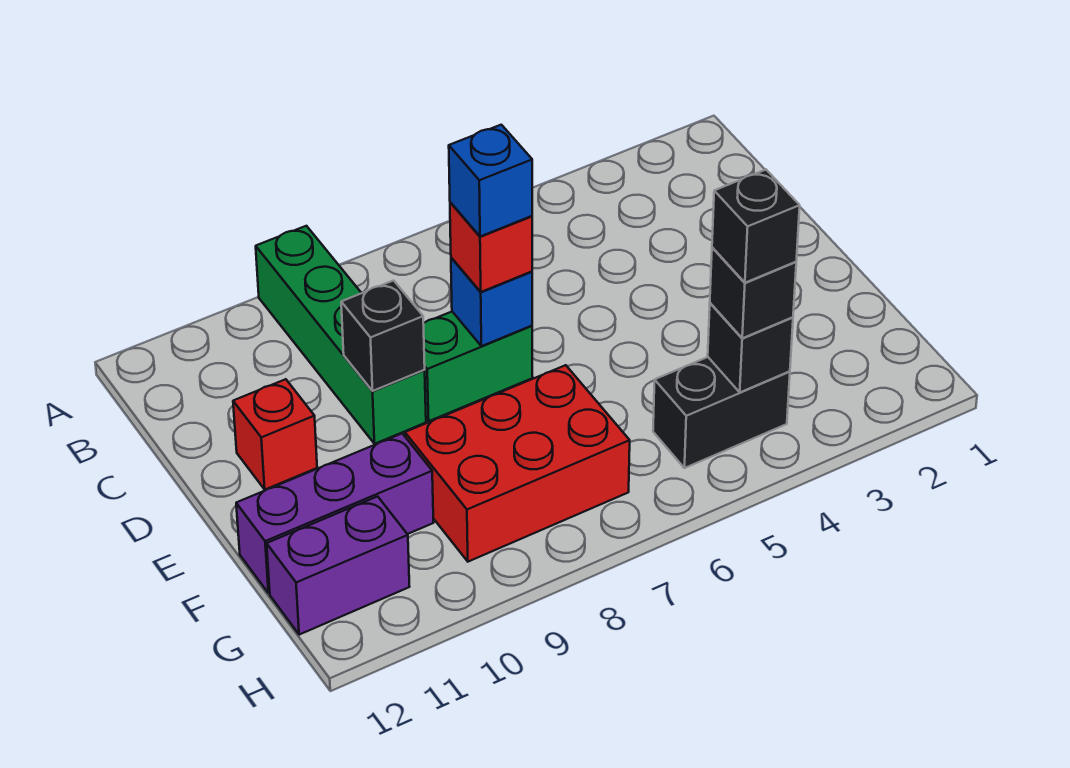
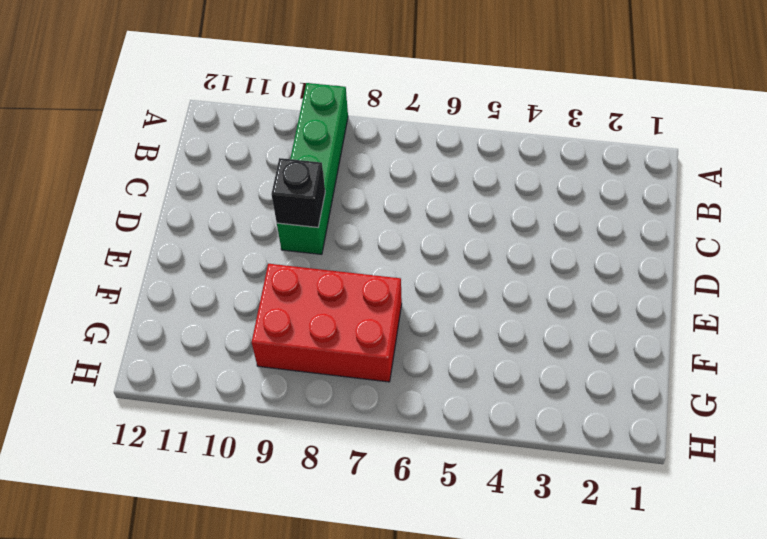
none -> green 1x2 brick [423,312,533,421]
none -> red 1x1 brick [233,379,317,489]
none -> purple 1x3 brick [236,434,434,593]

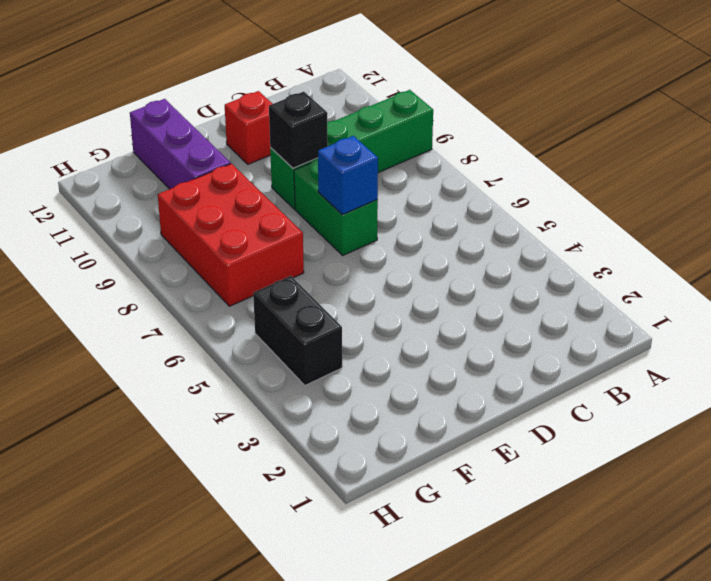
none -> purple 1x2 brick [267,496,410,635]
none -> black 1x1 brick [708,303,793,392]
none -> red 1x1 brick [450,202,532,292]

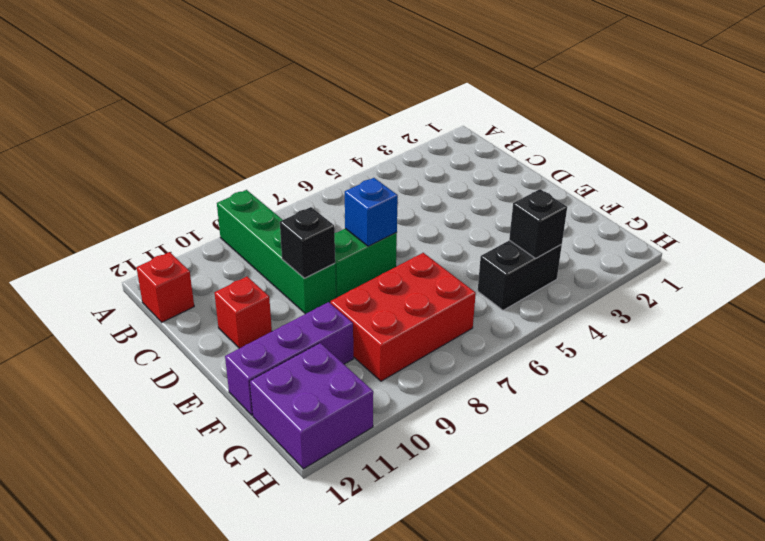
red 1x1 brick [137,252,194,322] -> red 1x1 brick moved to [450,202,532,292]
purple 2x2 brick [250,343,373,469] -> purple 1x2 brick [267,496,410,635]
none -> black 1x1 brick [710,247,796,338]
none -> blue 1x1 brick [449,125,532,237]
none -> black 1x1 brick [712,170,800,283]

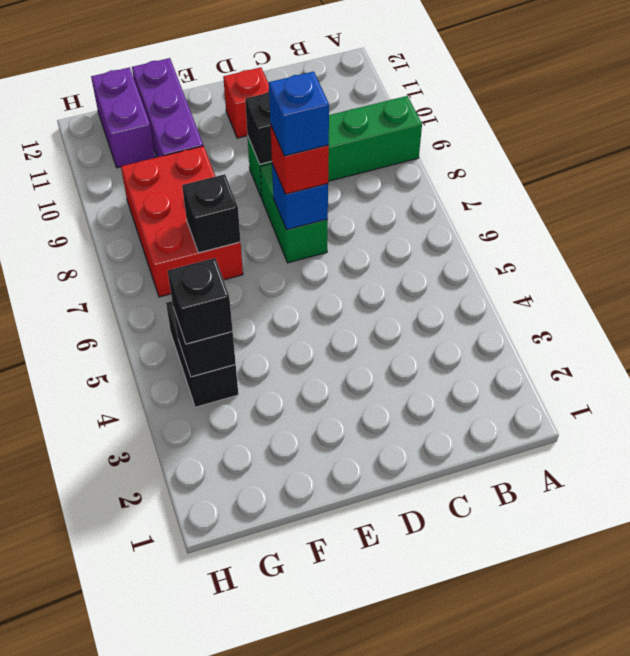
black 1x1 brick [182,174,241,253] -> black 1x1 brick moved to [712,170,800,283]

